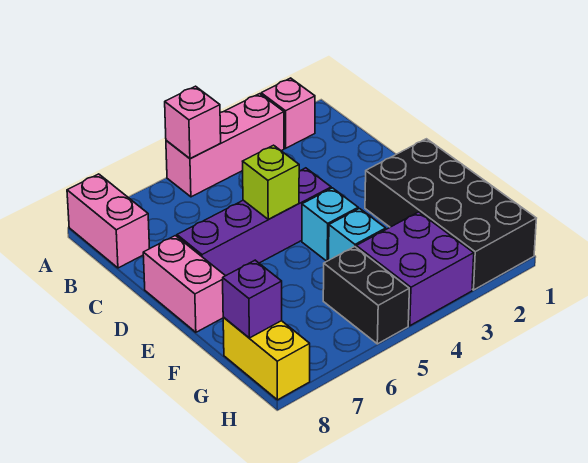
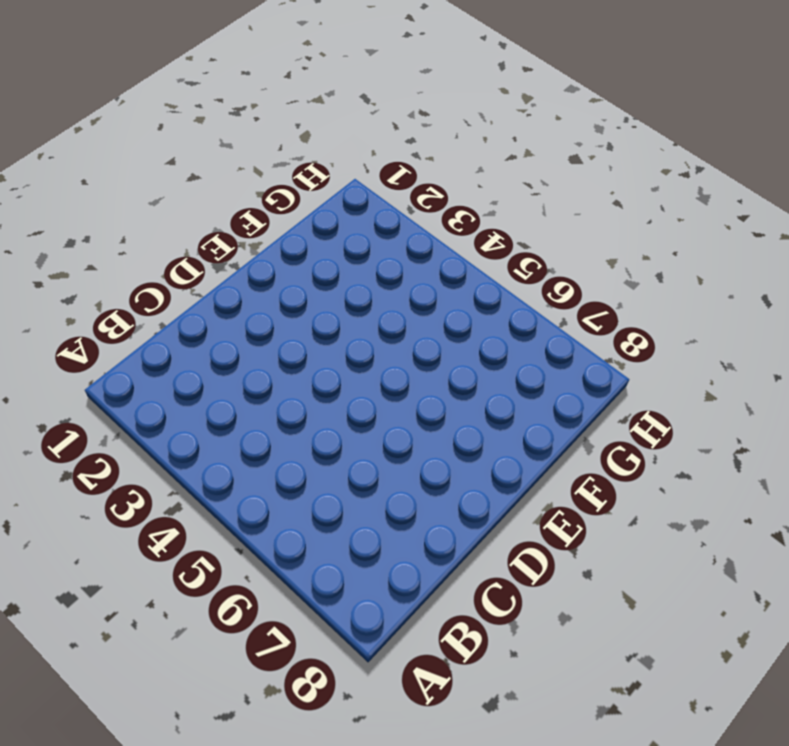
none -> pink 1x1 brick [261,78,315,148]
none -> pink 1x3 brick [166,94,284,197]
none -> pink 1x2 brick [67,174,150,268]

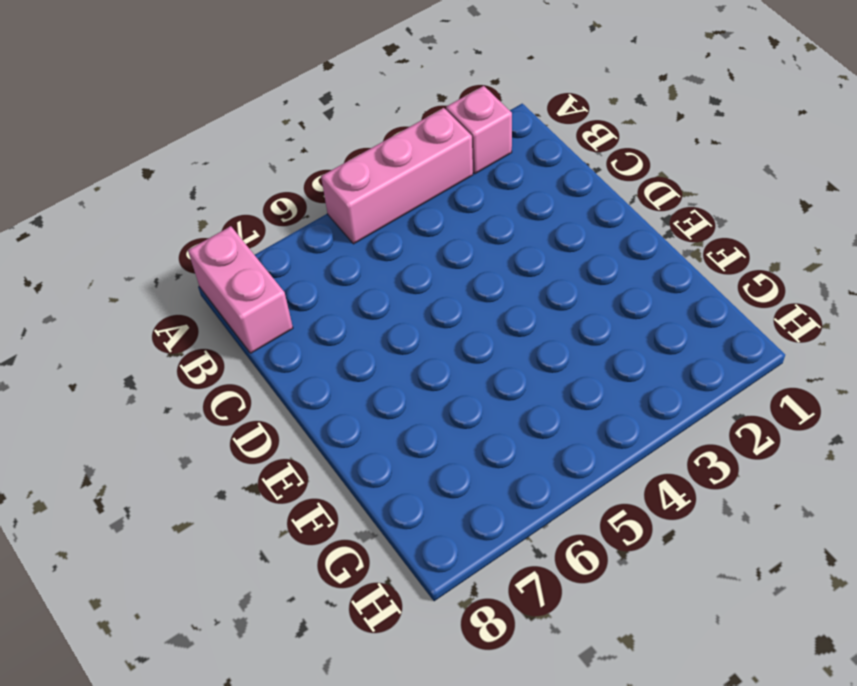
none -> purple 1x4 brick [177,168,331,276]
none -> pink 1x2 brick [143,236,225,332]
none -> black 2x4 brick [365,139,536,290]

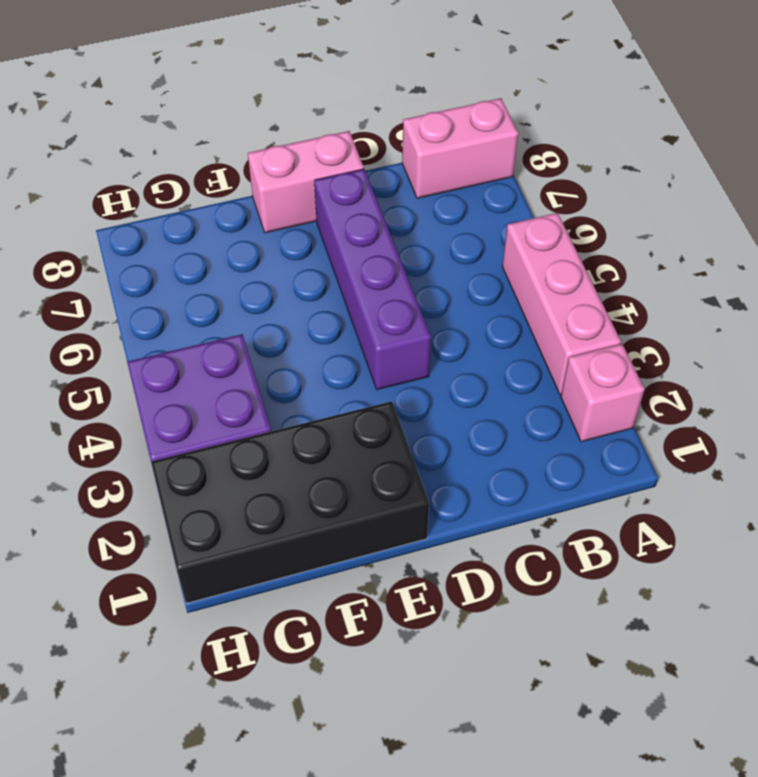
none -> cyan 1x1 brick [302,188,358,261]
none -> cyan 1x1 brick [329,209,386,260]
none -> black 1x2 brick [323,247,409,344]

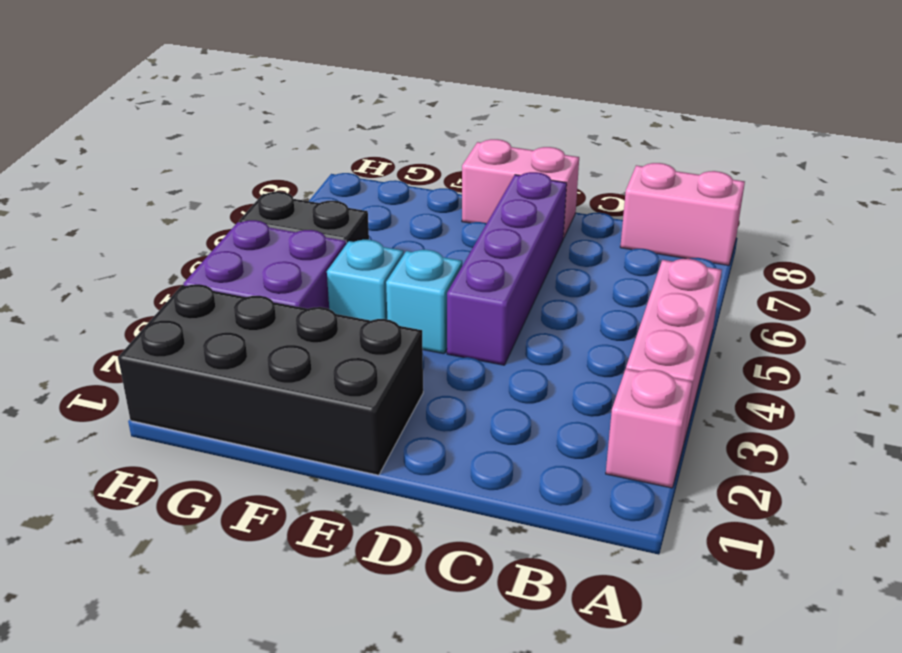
none -> yellow 1x2 brick [223,317,310,400]
none -> pink 1x1 brick [165,86,221,158]
none -> lime 1x1 brick [243,145,299,219]

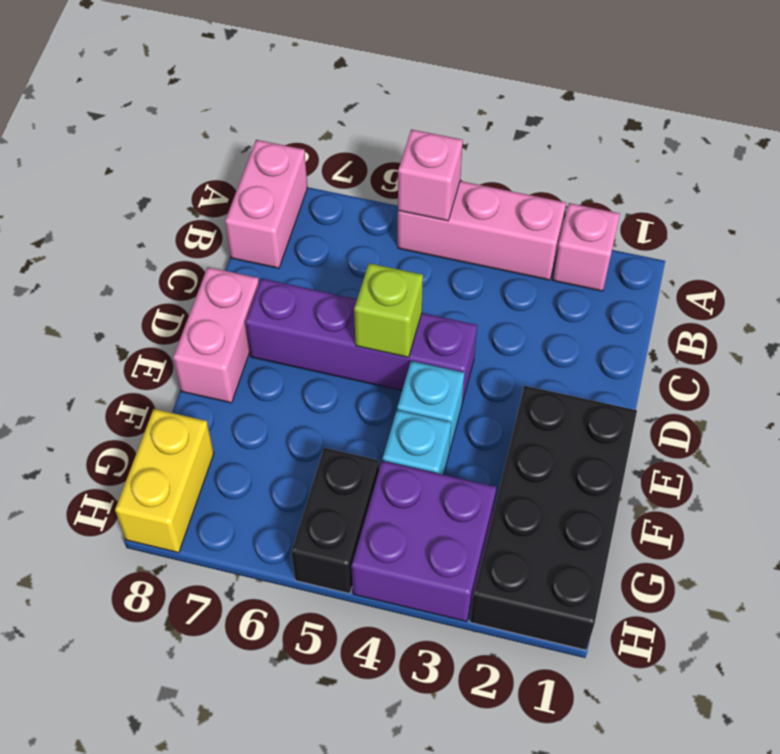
none -> purple 1x1 brick [223,260,282,338]

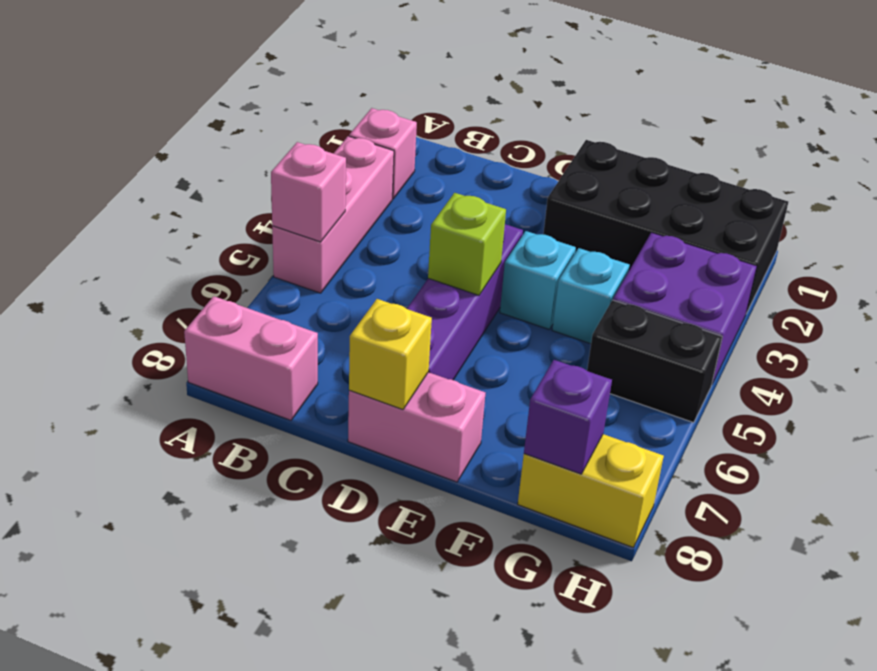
yellow 1x1 brick [349,299,432,409] -> none

